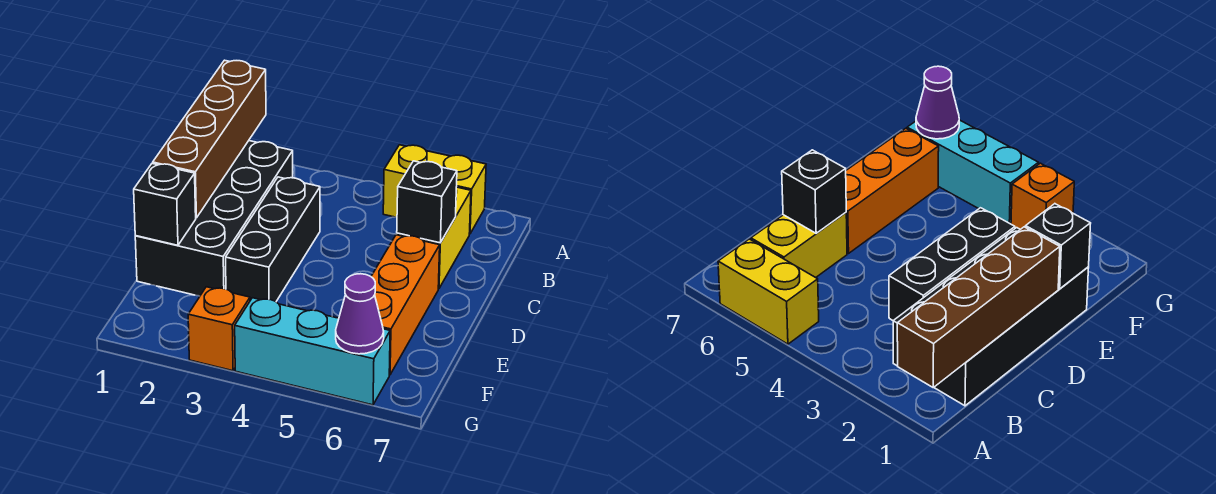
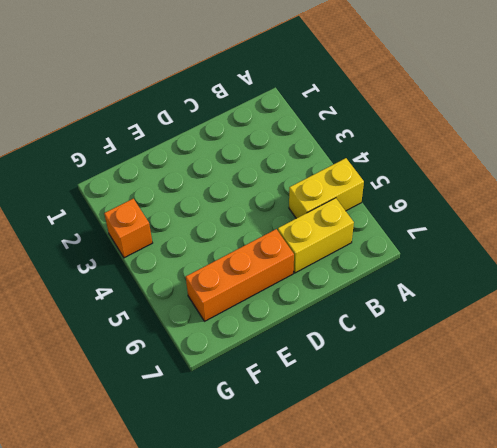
yellow 1x2 brick [289,158,364,218] -> yellow 1x2 brick turned to [383,145,486,234]
none -> black 2x4 brick [135,141,293,296]
none -> black 1x3 brick [226,177,320,301]

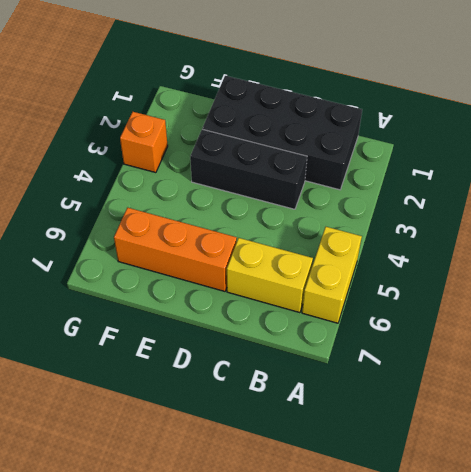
none -> cyan 1x3 brick [235,298,390,405]
none -> brown 1x4 brick [153,60,266,218]

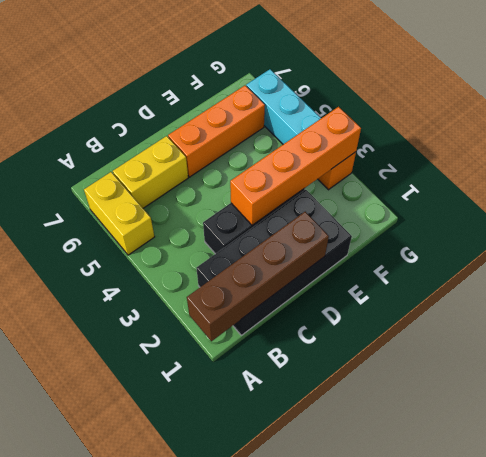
orange 1x4 brick [230,107,361,225] -> none
none -> black 1x1 brick [397,161,457,243]
none -> black 1x1 brick [134,163,196,245]

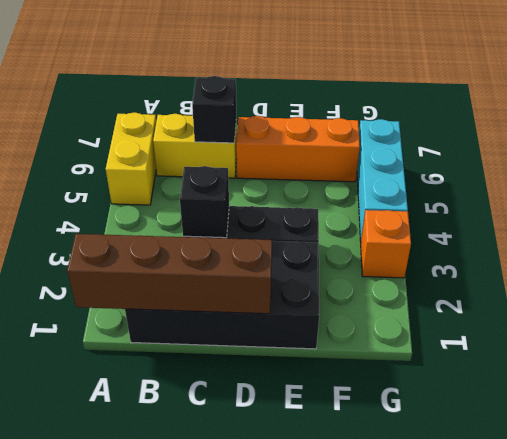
black 1x1 brick [180,166,229,238] -> black 1x1 brick moved to [134,163,196,245]
none -> purple 1x1 cone [336,274,384,354]

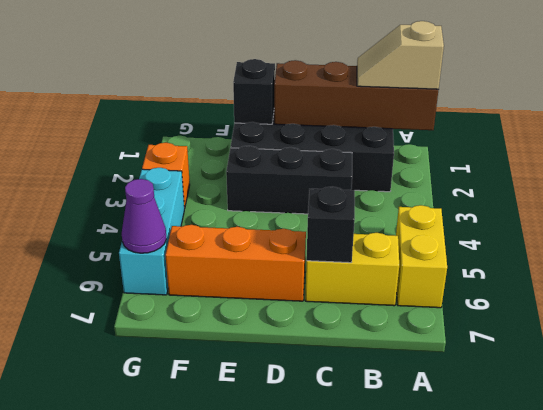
tan 1x2 slope [357,21,444,89] -> none

